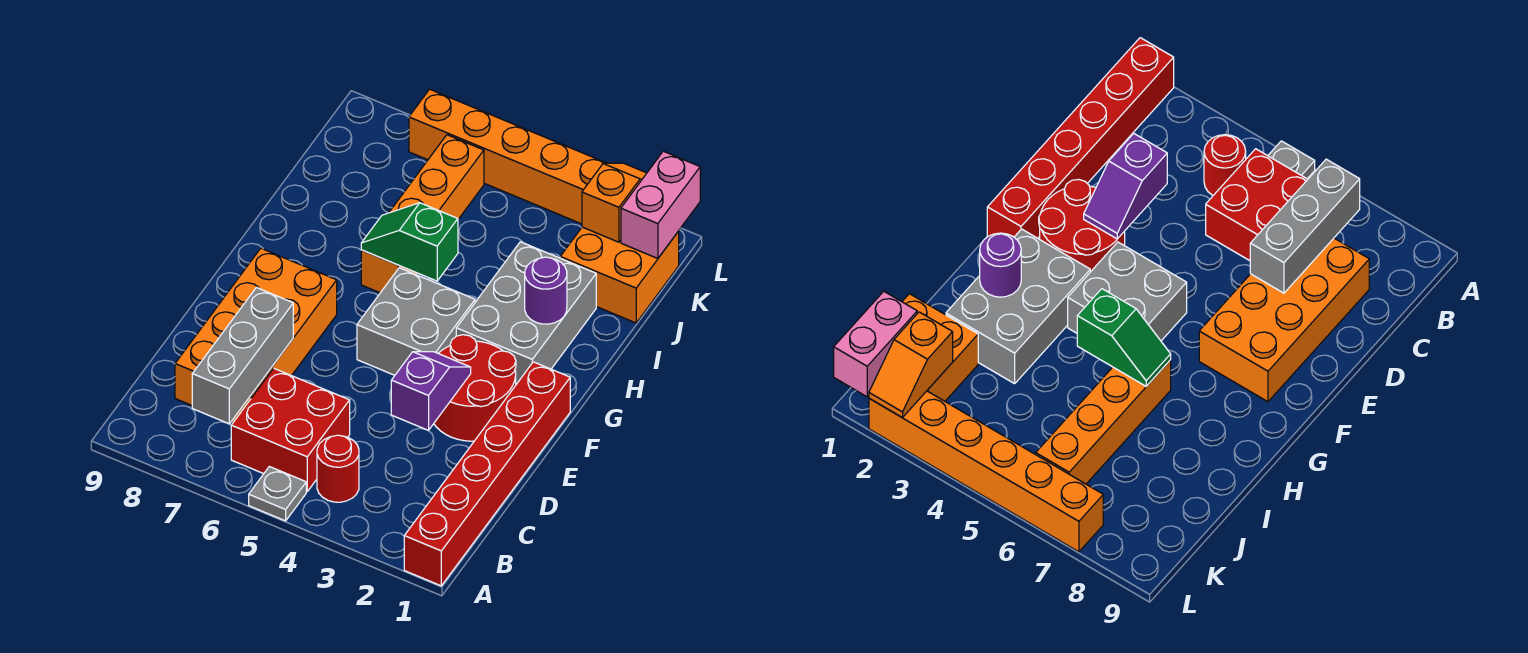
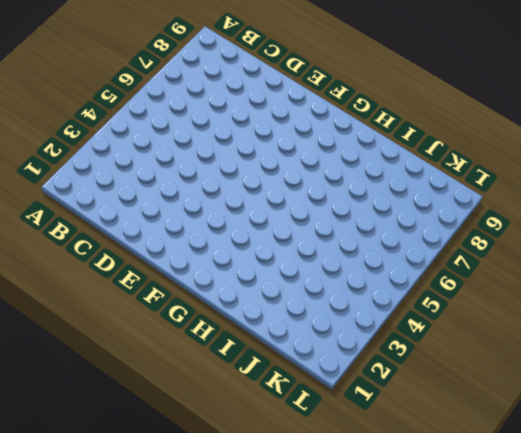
none -> red 1x6 brick [404,362,570,586]
none -> grey 1x1 plate [249,467,306,521]
none -> red 1x1 round brick [317,435,359,502]

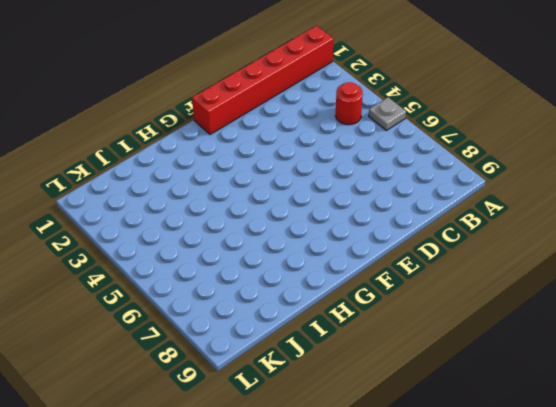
none -> red 2x2 brick [231,368,350,492]
none -> orange 2x4 brick [175,248,337,422]
none -> red 2x2 round brick [434,335,516,441]

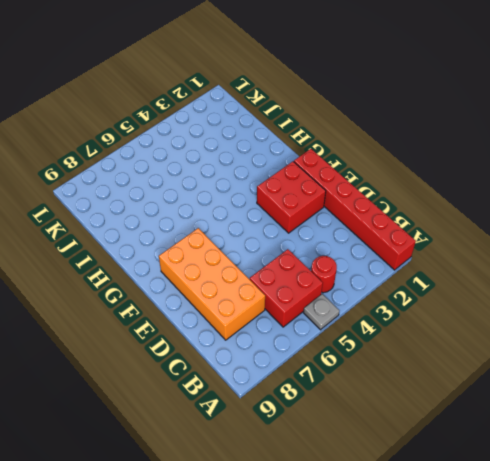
red 2x2 brick [257,161,326,233] -> red 2x2 round brick [434,335,516,441]
none -> grey 2x2 brick [357,268,475,375]
none -> grey 2x3 brick [456,242,596,384]
none -> orange 1x4 brick [361,135,484,293]

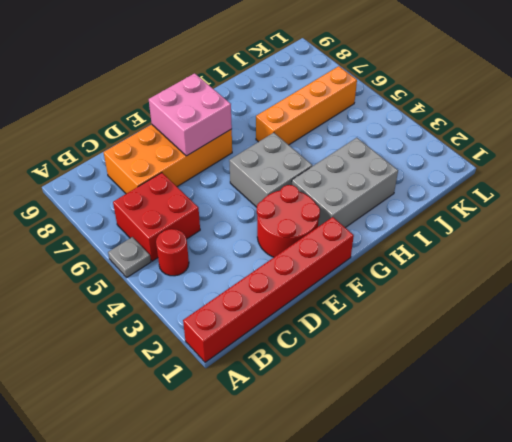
pink 2x2 brick [149,73,232,156] -> none
none -> orange 2x2 brick [560,227,679,323]
none -> orange 1x6 brick [409,89,605,224]
none -> grey 1x3 brick [192,288,293,424]

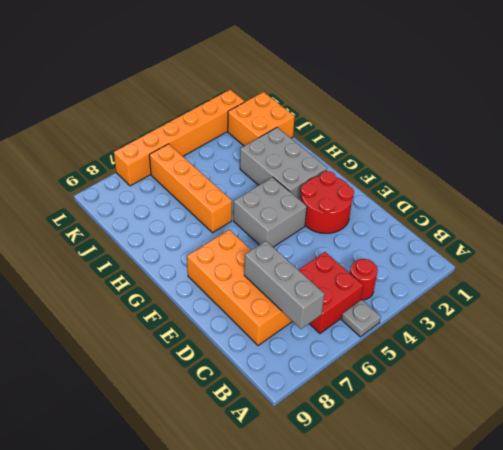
none -> red 1x6 brick [404,362,570,586]
none -> purple 1x2 slope [391,352,471,430]
none -> purple 1x1 round brick [525,257,567,324]

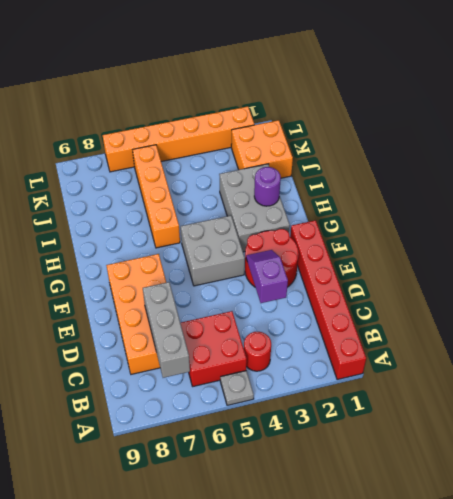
none -> green 1x2 slope [361,203,458,281]
none -> pink 1x2 brick [621,151,700,258]
none -> orange 1x2 slope [582,163,647,242]

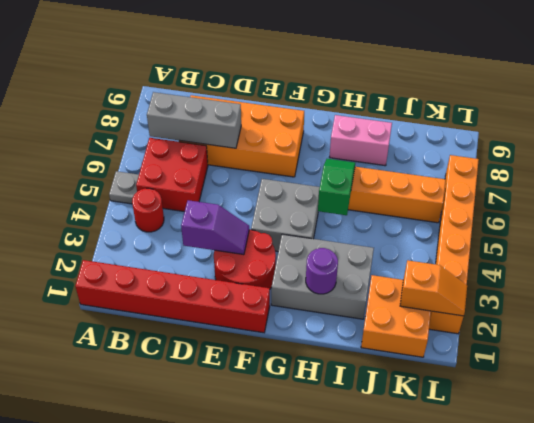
pink 1x2 brick [330,115,392,166] -> pink 1x2 brick moved to [621,151,700,258]

